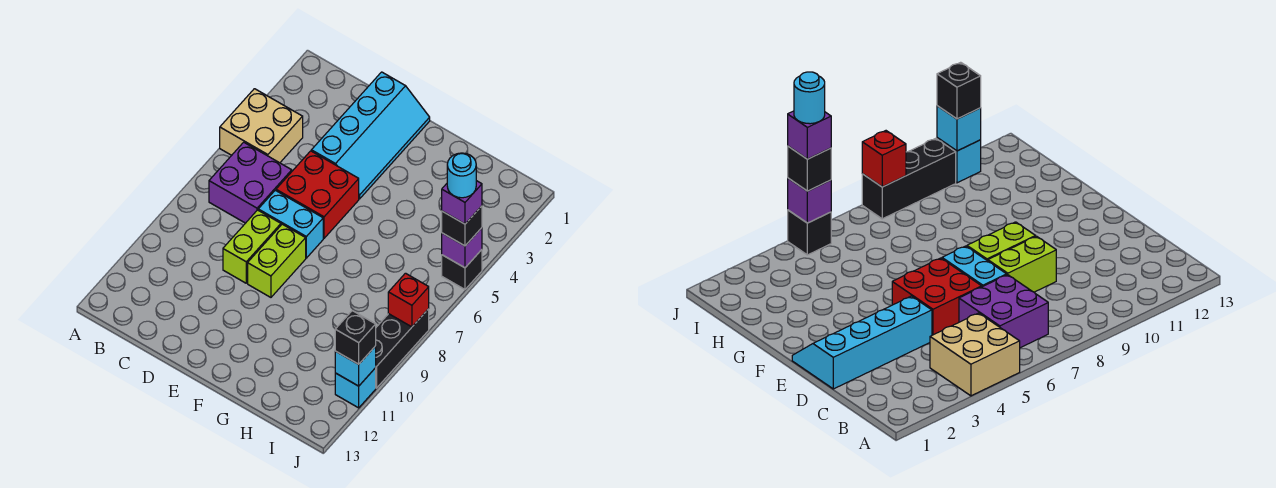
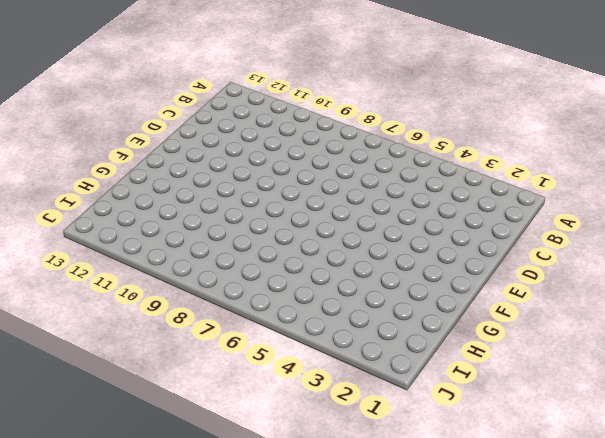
none -> tan 2x2 brick [220,89,303,163]
none -> purple 2x2 brick [209,142,292,223]
none -> cyan 2x4 slope [311,72,430,199]

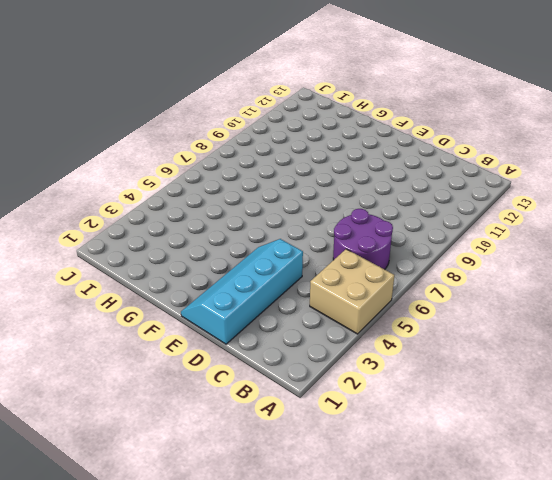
purple 2x2 round brick [333,209,393,269] -> purple 2x2 brick [209,142,292,223]
none -> red 2x2 brick [276,151,359,238]
none -> cyan 1x2 brick [258,190,323,258]
none -> lime 1x2 brick [223,210,281,283]

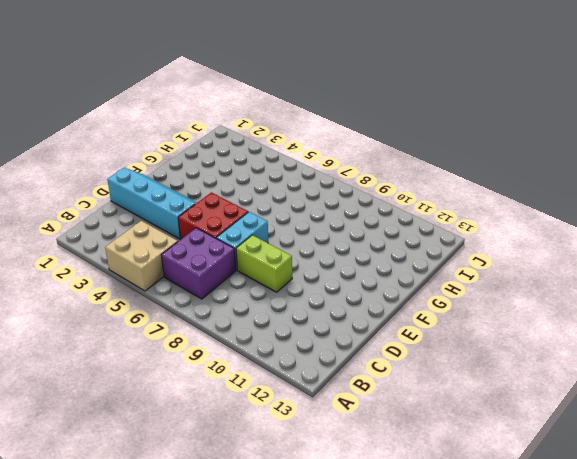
none -> lime 1x2 brick [248,224,306,297]
none -> black 1x1 brick [442,250,482,289]
none -> black 1x3 brick [376,309,429,388]

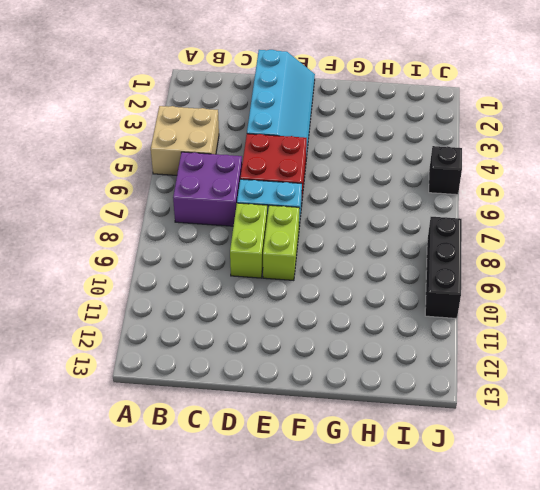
none -> cyan 1x1 brick [335,368,376,408]
none -> purple 1x1 brick [442,228,482,268]
none -> red 1x1 brick [388,273,429,327]

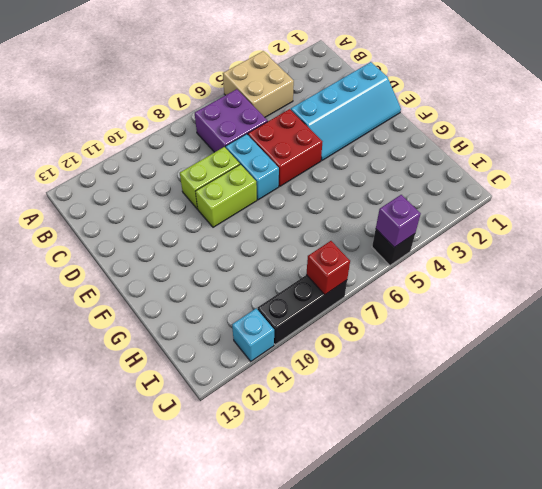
none -> cyan 1x1 brick [335,346,376,386]
none -> black 1x1 brick [442,206,482,246]
none -> black 1x1 brick [335,311,376,364]

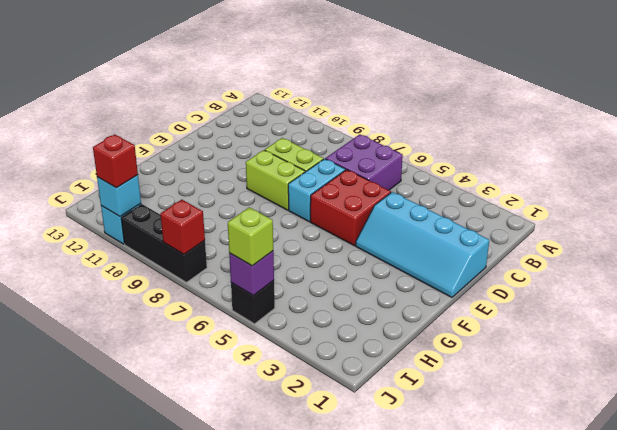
lime 1x1 brick [228,207,273,266] -> black 1x1 brick [442,206,482,246]
red 1x1 brick [93,134,138,188] -> black 1x1 brick [335,311,376,364]
none -> tan 2x2 brick [220,89,303,163]
none -> purple 1x1 brick [442,181,482,224]
none -> cyan 1x1 round brick [447,153,476,198]

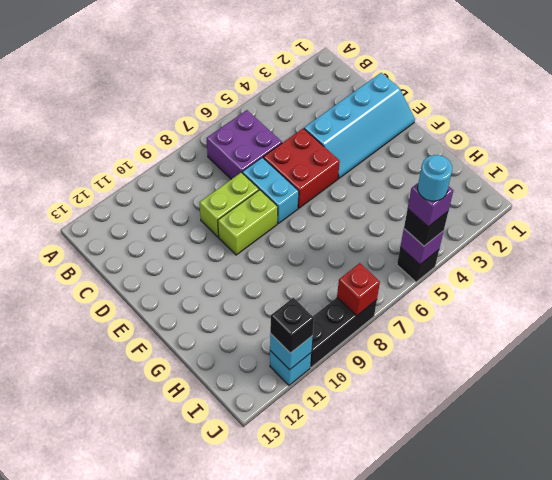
none -> tan 2x2 brick [220,89,303,163]

